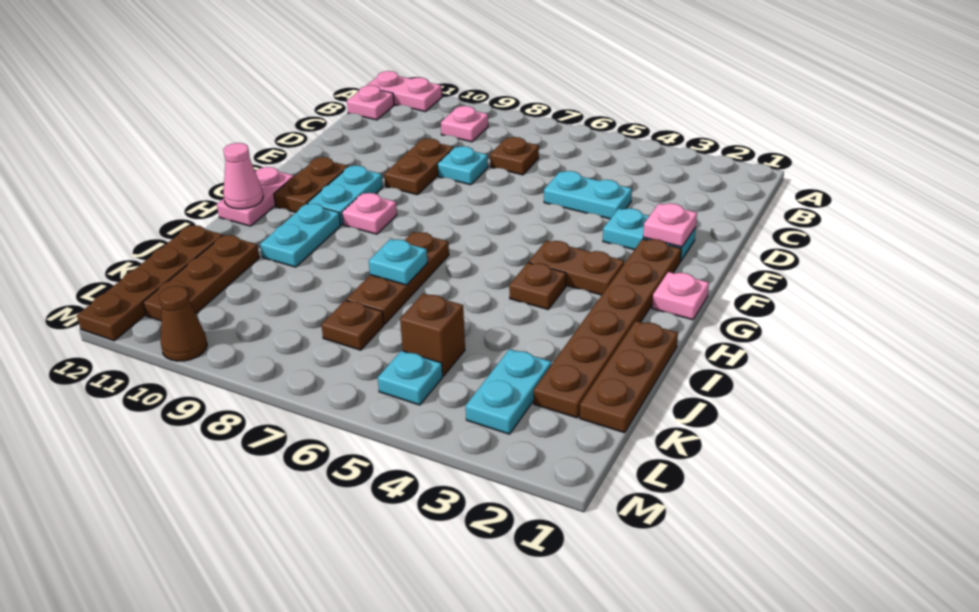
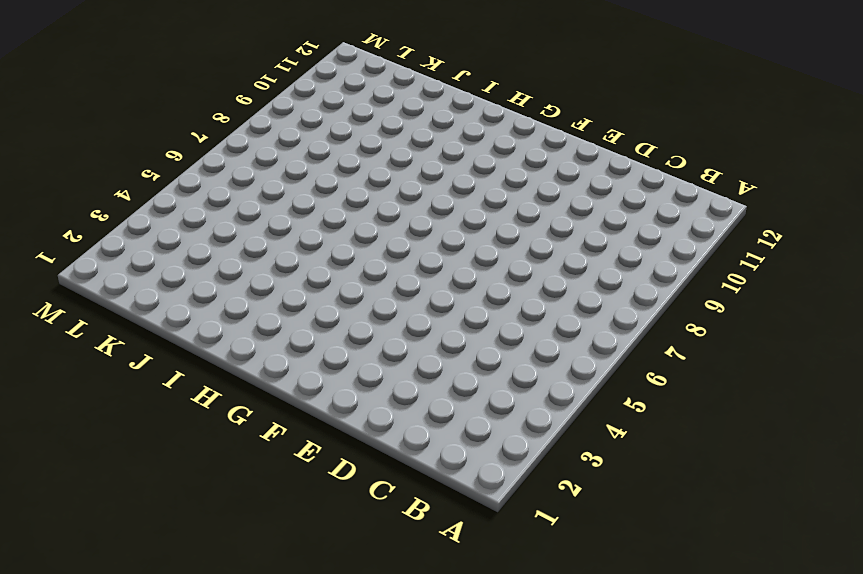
none -> pink 1x2 plate [366,71,442,112]
none -> pink 1x1 plate [441,106,488,142]
none -> pink 1x1 plate [347,85,394,120]

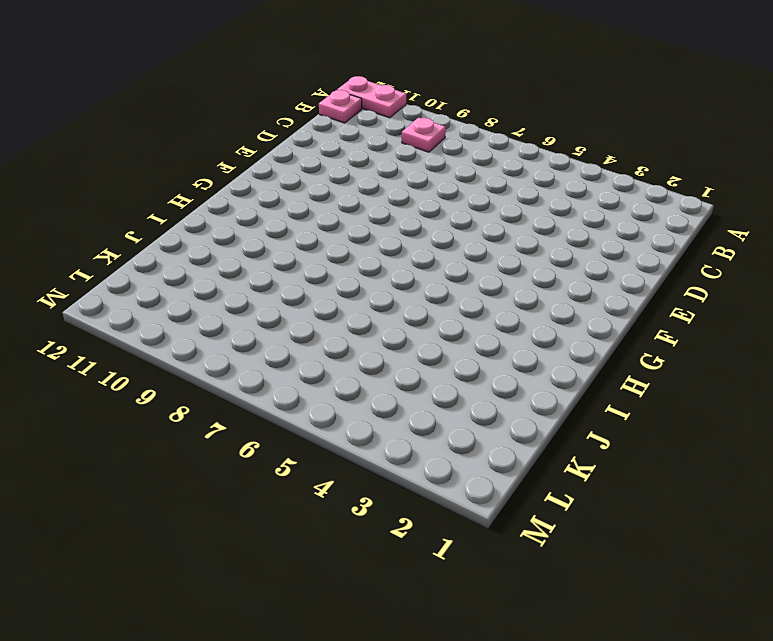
none -> brown 1x1 plate [490,137,539,175]
none -> cyan 1x2 plate [544,171,632,219]
none -> cyan 1x1 plate [438,146,488,185]

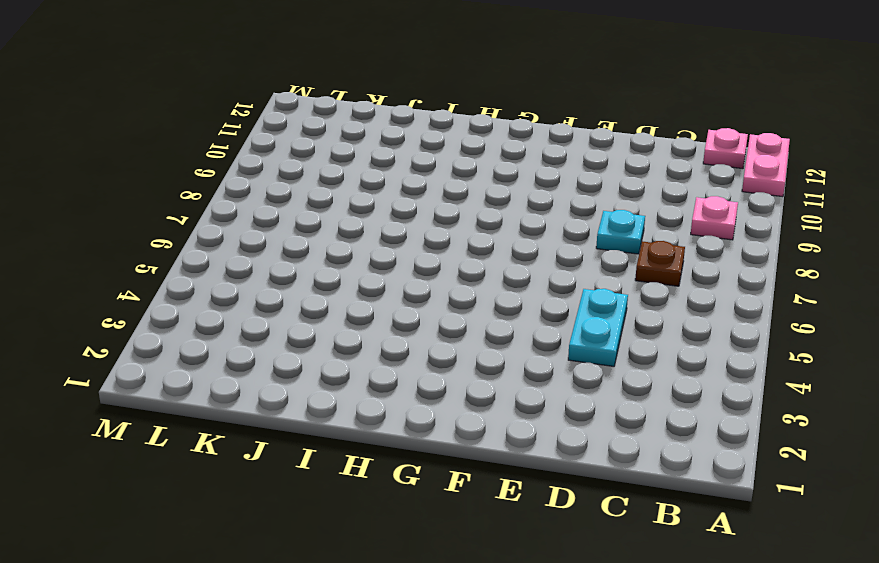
none -> brown 1x2 plate [384,138,454,195]
none -> cyan 1x2 plate [603,208,696,261]
none -> brown 1x6 plate [534,239,681,418]

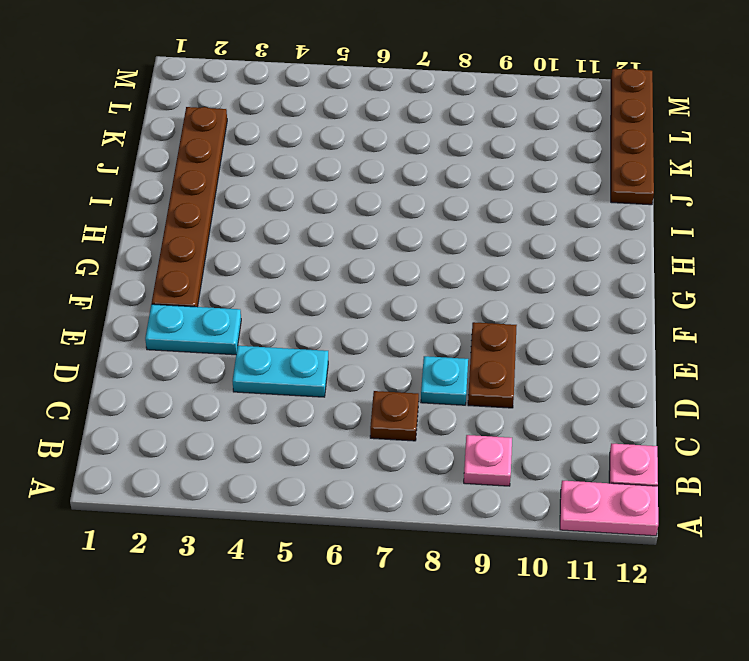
none -> cyan 1x2 plate [308,165,383,225]
none -> brown 1x2 plate [274,157,348,212]
none -> pink 1x1 plate [652,272,709,320]

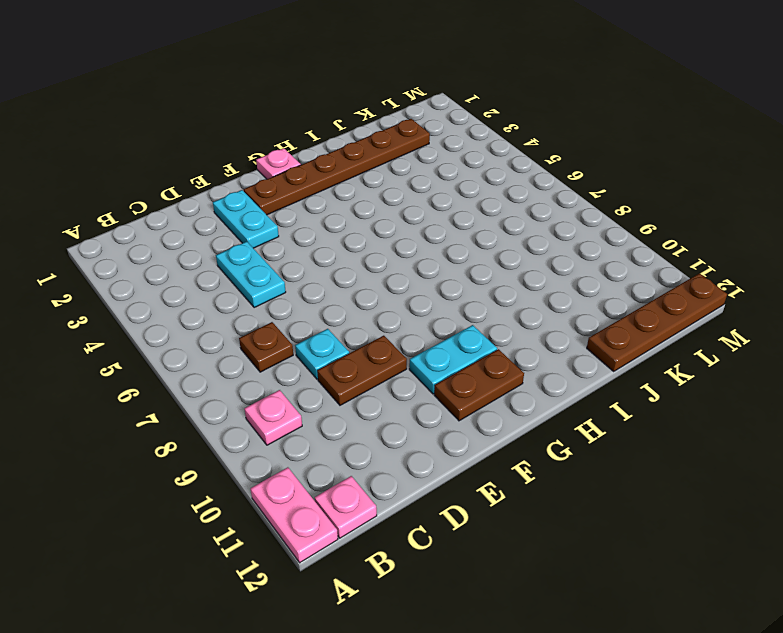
none -> brown 1x2 plate [529,240,624,295]
none -> pink 1x1 plate [342,193,397,234]
none -> pink 1x2 plate [217,167,294,226]

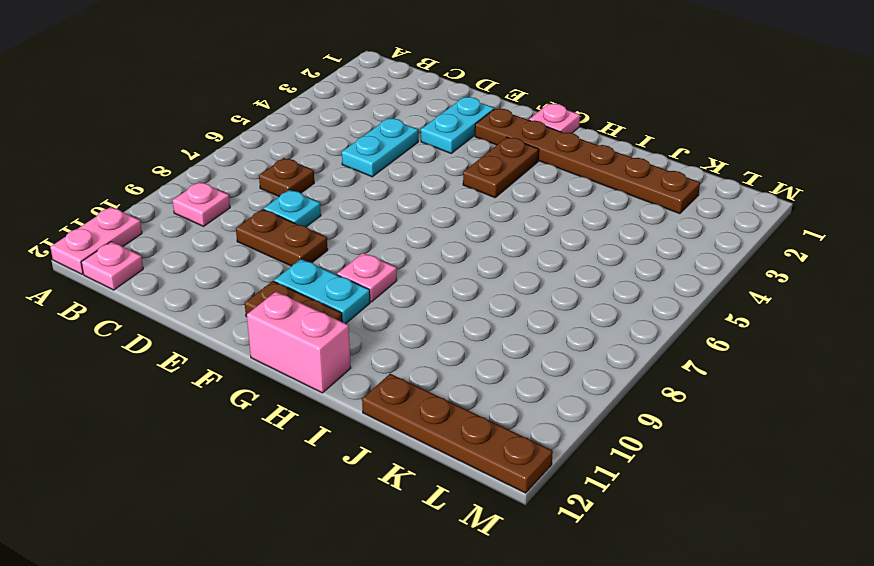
pink 1x2 brick [247,292,351,393] -> pink 1x2 plate [217,167,294,226]
none -> brown 1x1 plate [509,263,566,309]
none -> brown 1x3 plate [346,232,449,324]
none -> cyan 1x2 plate [260,203,341,267]

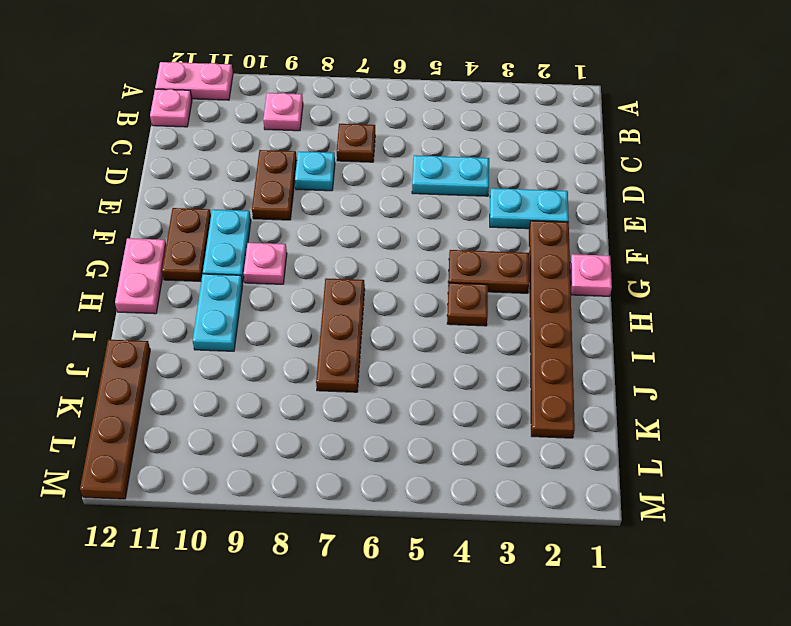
none -> brown 1x3 plate [580,321,678,433]
none -> brown 1x3 plate [143,235,259,321]
none -> cyan 1x2 plate [466,349,551,434]

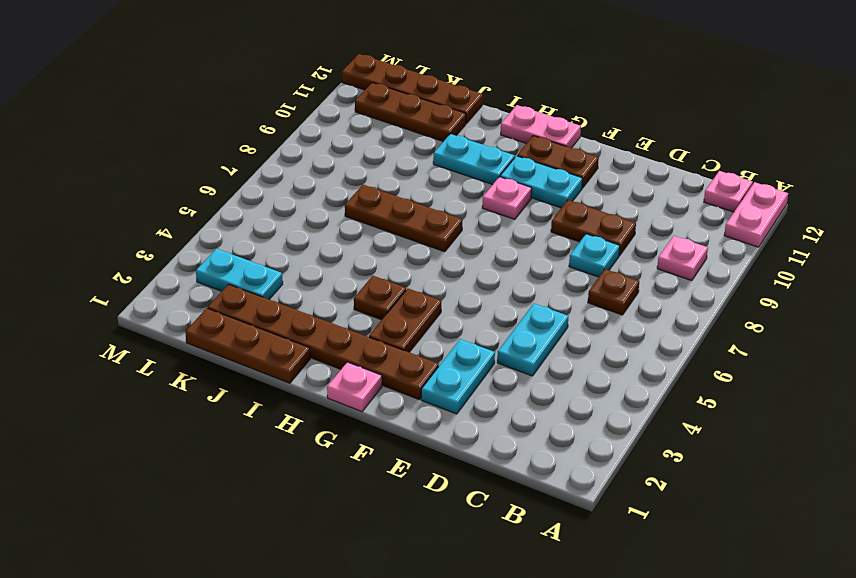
none -> brown 1x1 brick [400,294,465,376]
none -> brown 1x1 plate [321,300,384,350]
none -> cyan 1x1 plate [378,351,443,405]

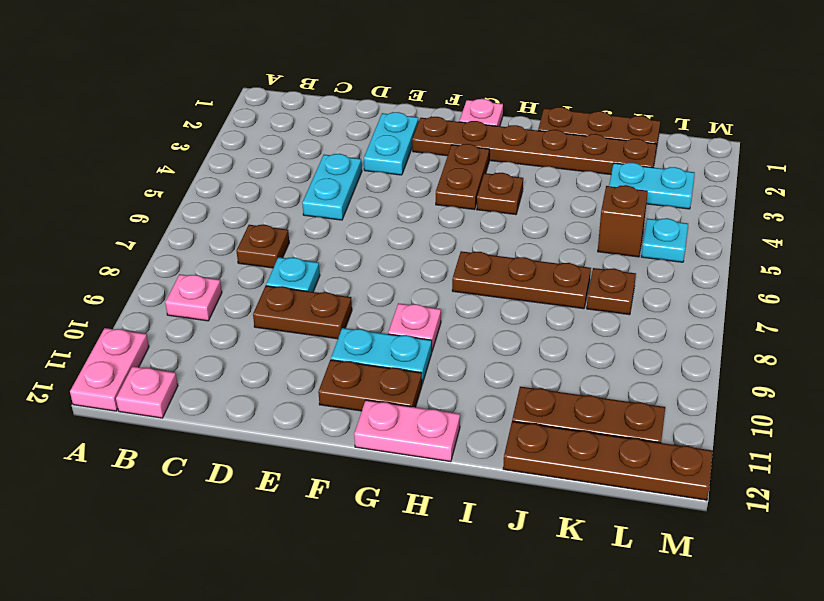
none -> cyan 1x2 plate [260,203,341,267]
none -> brown 1x1 cone [159,286,207,361]
none -> pink 1x1 plate [643,203,697,247]

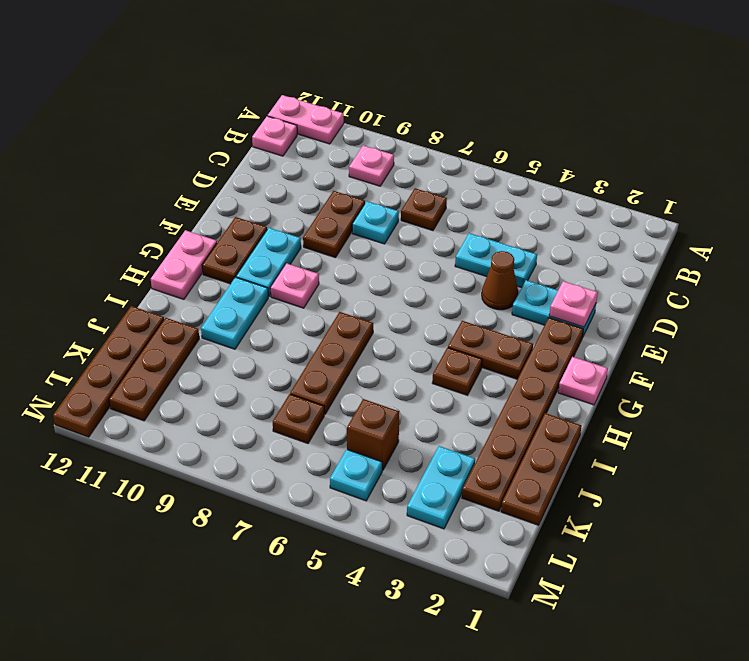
brown 1x1 cone [482,251,518,310] -> brown 1x1 cone moved to [159,286,207,361]
none -> pink 1x1 cone [223,143,263,209]
none -> cyan 1x1 plate [369,239,427,285]

